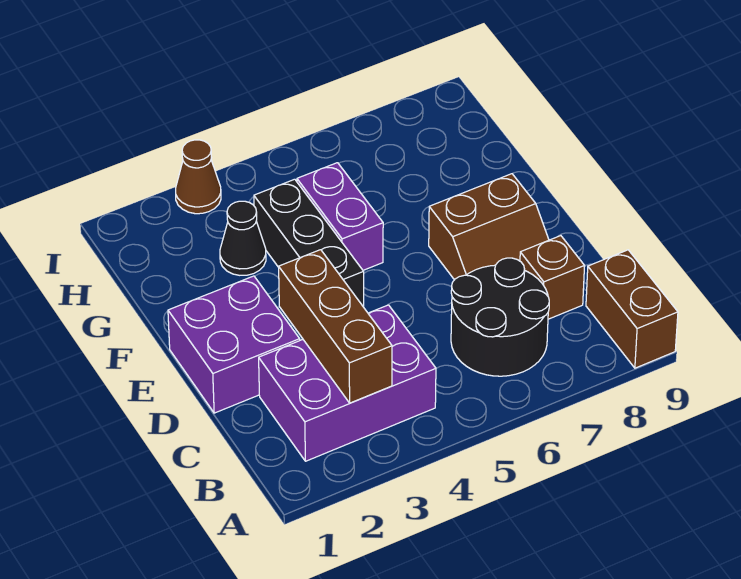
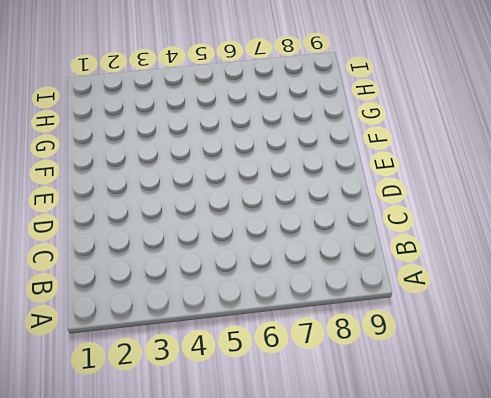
none -> brown 1x2 brick [586,250,678,368]
none -> purple 2x3 brick [259,305,436,461]

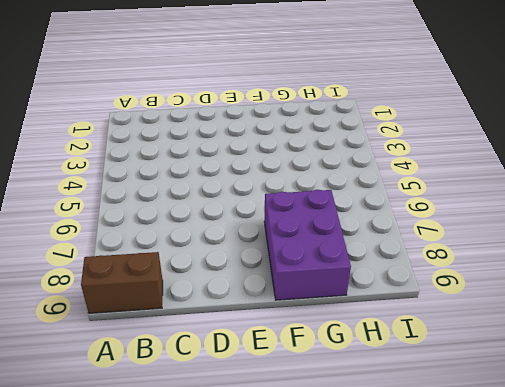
purple 2x3 brick [264,190,351,300] -> purple 2x3 brick moved to [259,305,436,461]
none -> black 2x2 round brick [451,258,549,376]
none -> brown 1x1 brick [520,236,585,319]

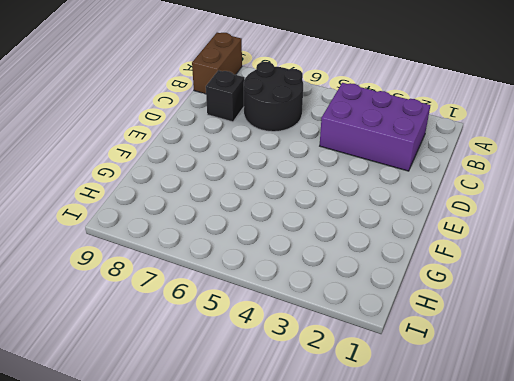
black 1x1 brick [206,70,244,122] -> brown 1x1 brick [520,236,585,319]
none -> purple 2x2 brick [168,276,300,413]
none -> brown 2x2 slope [429,174,549,280]

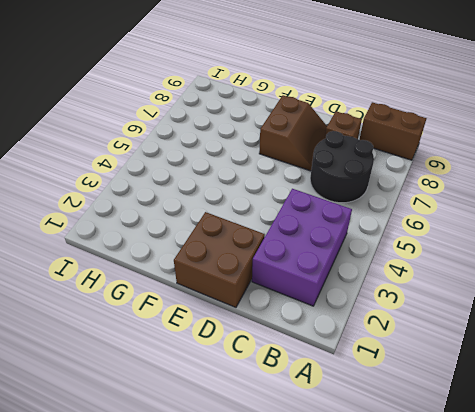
brown 2x2 brick [174,212,265,307] -> purple 2x2 brick [168,276,300,413]
none -> black 1x3 brick [254,179,364,307]
none -> purple 1x2 brick [297,163,383,270]

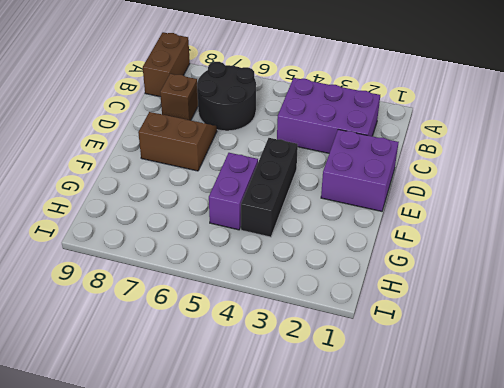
none -> black 1x1 cone [220,201,266,275]
none -> brown 1x1 cone [176,140,221,214]

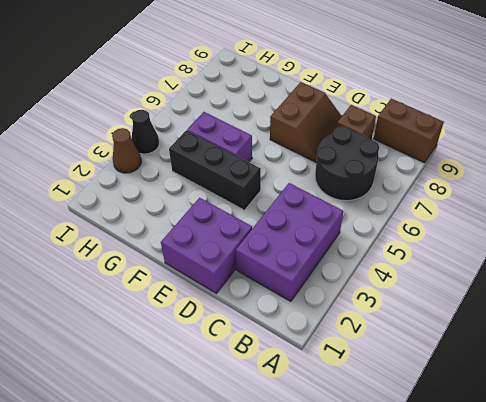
black 1x1 cone [131,110,159,154] -> black 1x1 cone moved to [220,201,266,275]
none -> brown 1x3 brick [279,250,392,403]

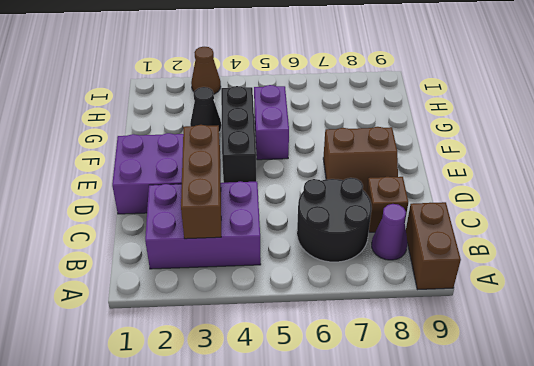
purple 1x1 cone [372,204,407,260] -> none

